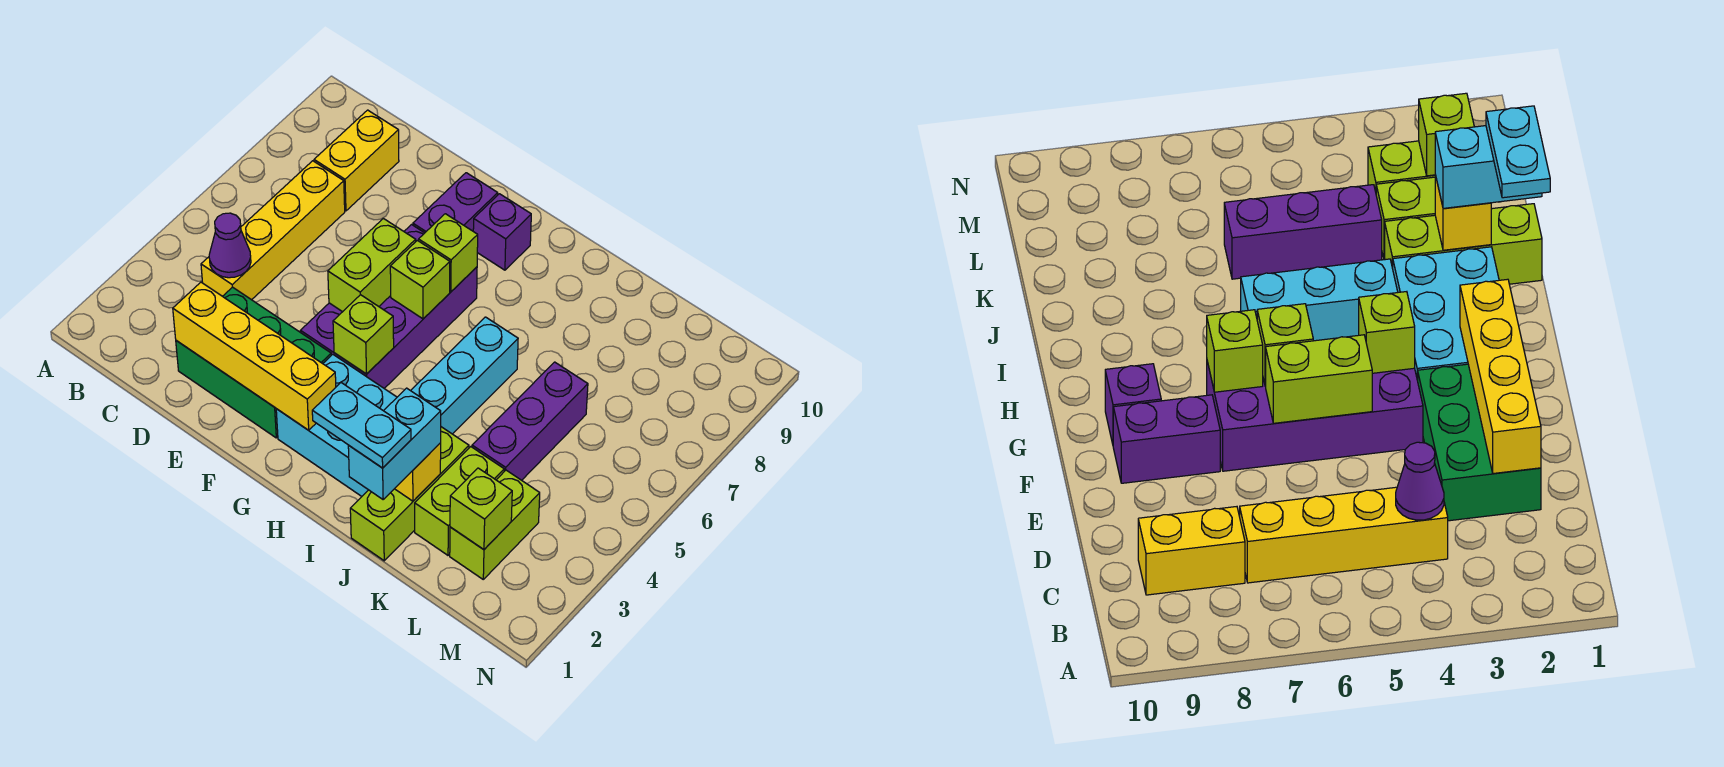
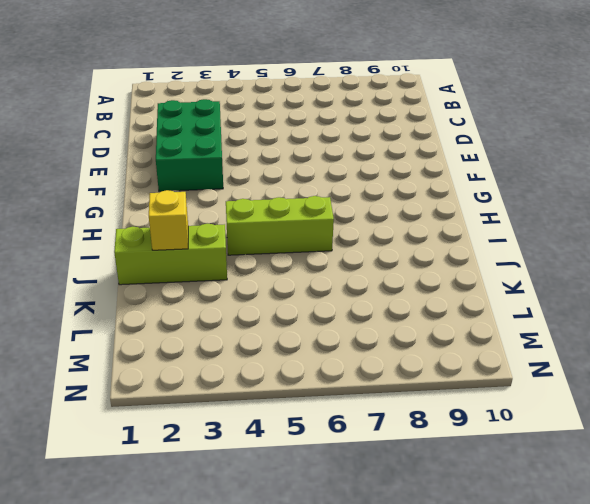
lime 1x3 brick [226,196,334,255] -> cyan 1x3 brick [411,317,518,434]
none -> yellow 1x4 brick [201,161,345,300]
none -> yellow 1x2 brick [314,110,399,211]
none -> purple 2x4 brick [301,225,477,388]

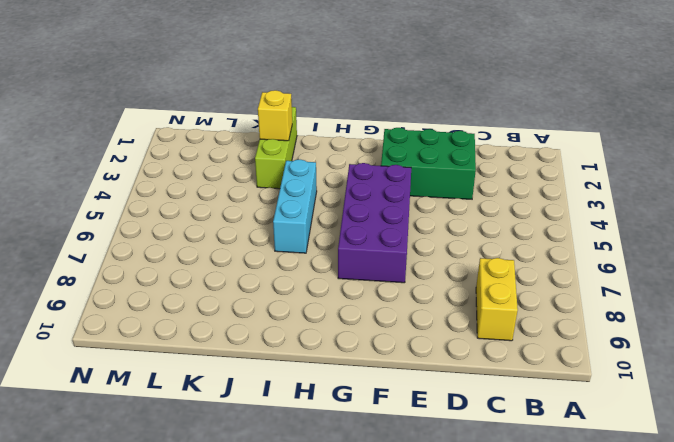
none -> yellow 1x4 brick [201,161,345,300]
none -> purple 1x2 brick [413,173,498,233]
none -> cyan 2x3 brick [276,354,397,496]

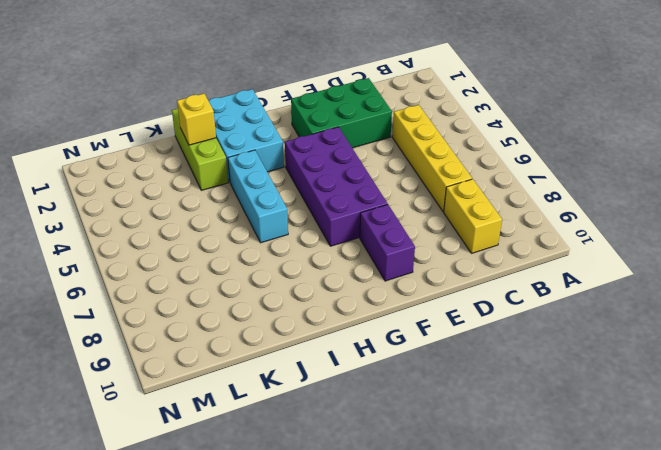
cyan 2x3 brick [209,89,284,182] -> cyan 2x3 brick turned to [276,354,397,496]
none -> purple 1x1 brick [473,194,531,270]
none -> lime 1x2 brick [415,447,504,555]
none -> purple 1x3 brick [472,362,588,480]

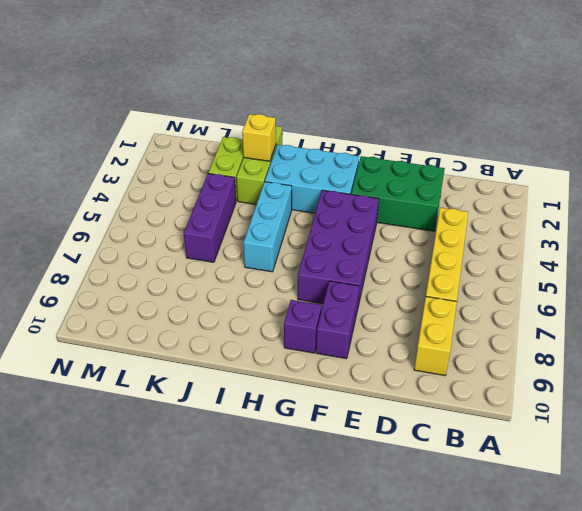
none -> lime 1x2 brick [450,470,540,579]
none -> purple 1x1 cone [209,213,251,278]
none -> yellow 1x4 brick [173,282,336,430]

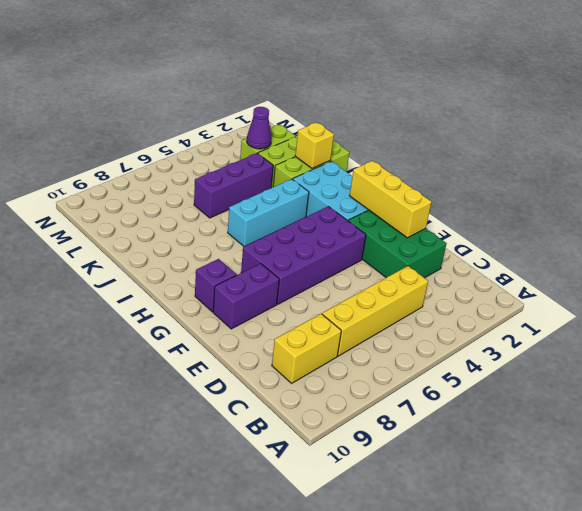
yellow 1x3 brick [350,161,431,238] -> yellow 1x4 brick [173,282,336,430]
purple 1x1 cone [247,107,272,149] -> purple 1x1 cone moved to [209,213,251,278]
none -> lime 1x2 brick [328,218,416,312]
none -> lime 1x1 brick [333,295,394,374]
none -> lime 1x1 brick [390,240,450,319]

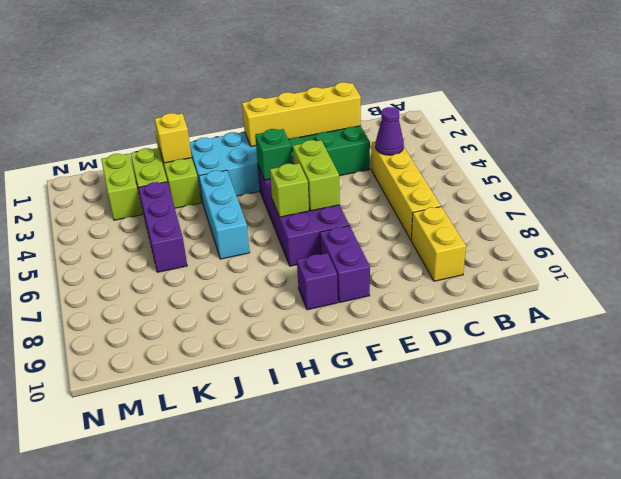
green 1x1 brick [255,129,292,180] -> lime 1x1 brick [333,295,394,374]
none -> lime 1x1 brick [419,214,478,292]
none -> lime 1x1 brick [450,468,512,550]
none -> cyan 1x2 brick [348,388,441,499]

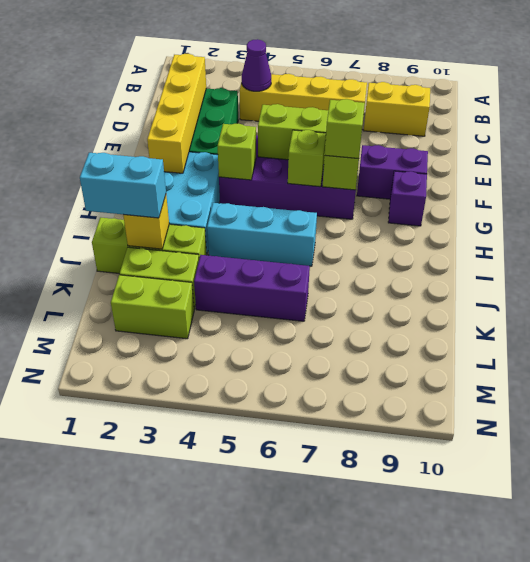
lime 1x1 brick [325,99,365,159] -> lime 1x1 brick moved to [450,468,512,550]
none -> cyan 1x2 plate [312,383,411,468]

